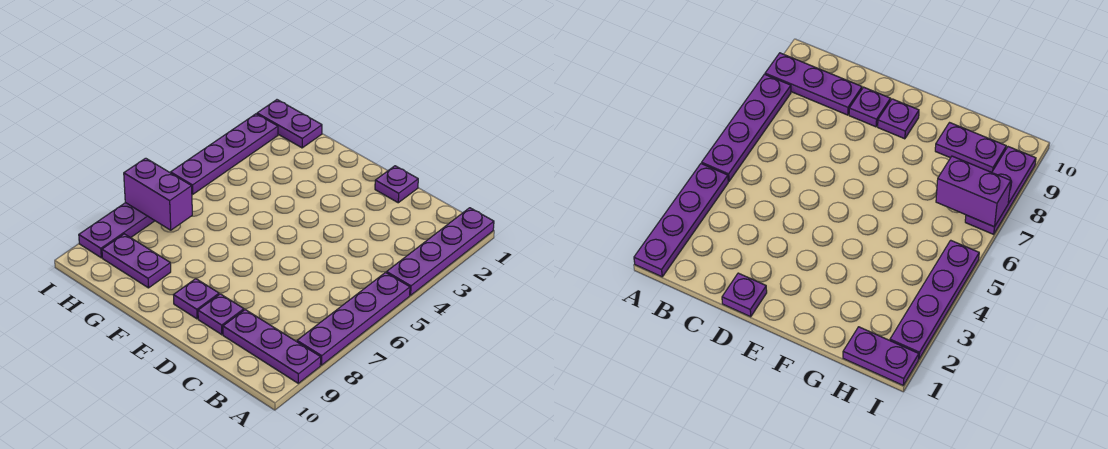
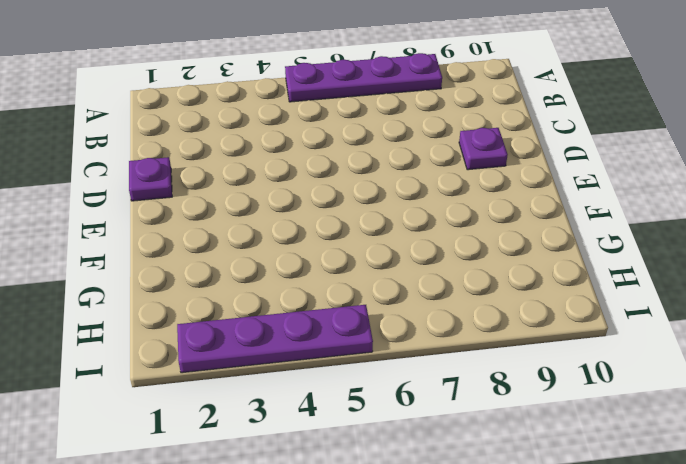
none -> purple 1x4 plate [386,208,494,295]
none -> purple 1x3 plate [223,310,321,383]

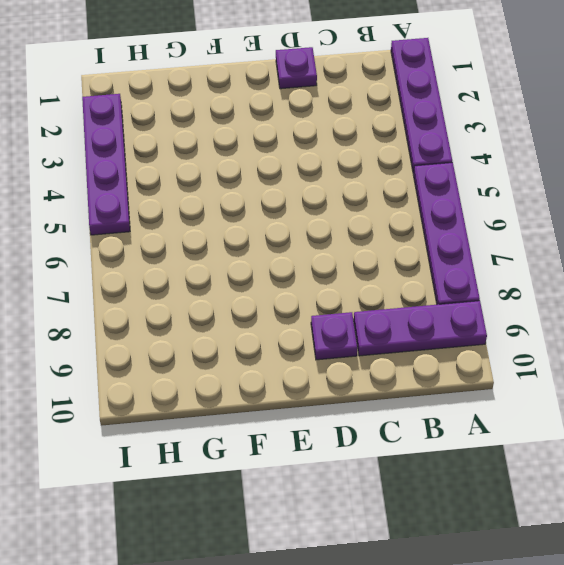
none -> purple 1x1 plate [174,279,219,319]
none -> purple 1x2 plate [102,234,171,288]

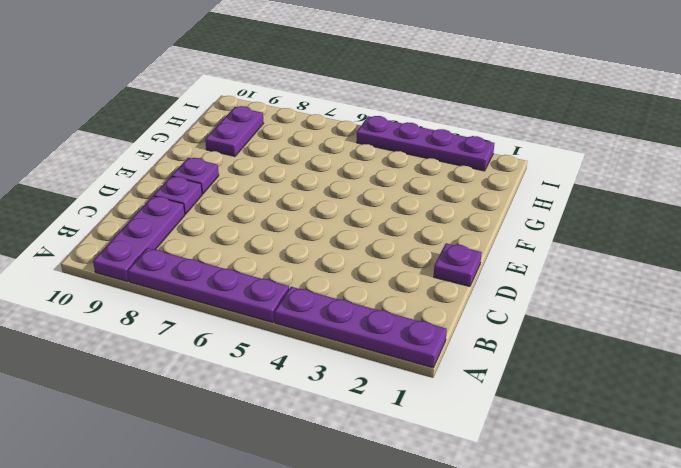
none -> purple 1x2 plate [257,100,322,148]
none -> purple 1x3 plate [79,203,155,258]

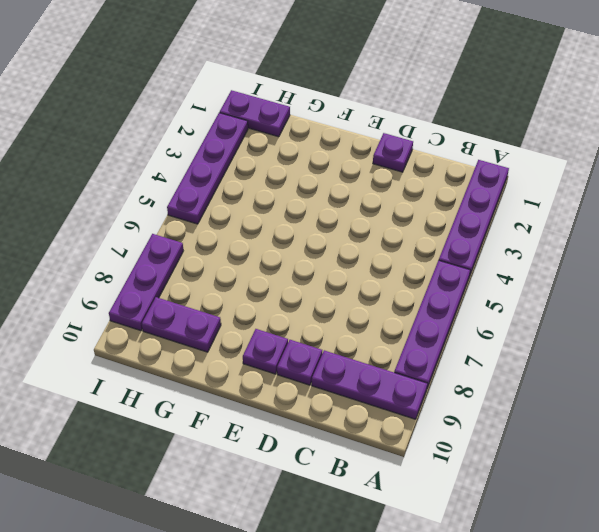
none -> purple 1x2 brick [124,158,192,230]

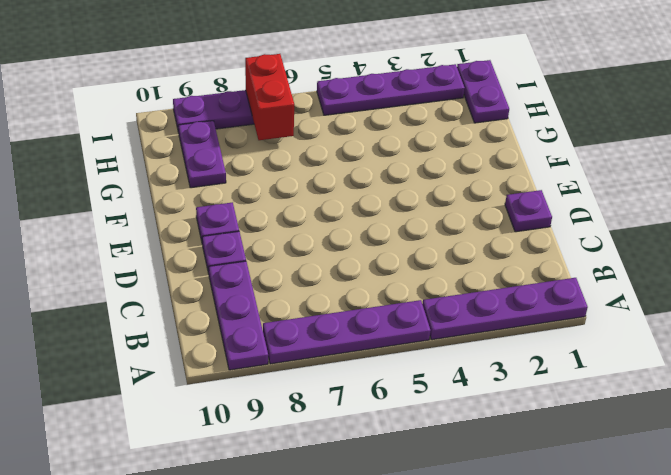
red 1x2 brick [245,54,294,140] -> purple 1x2 brick [124,158,192,230]

